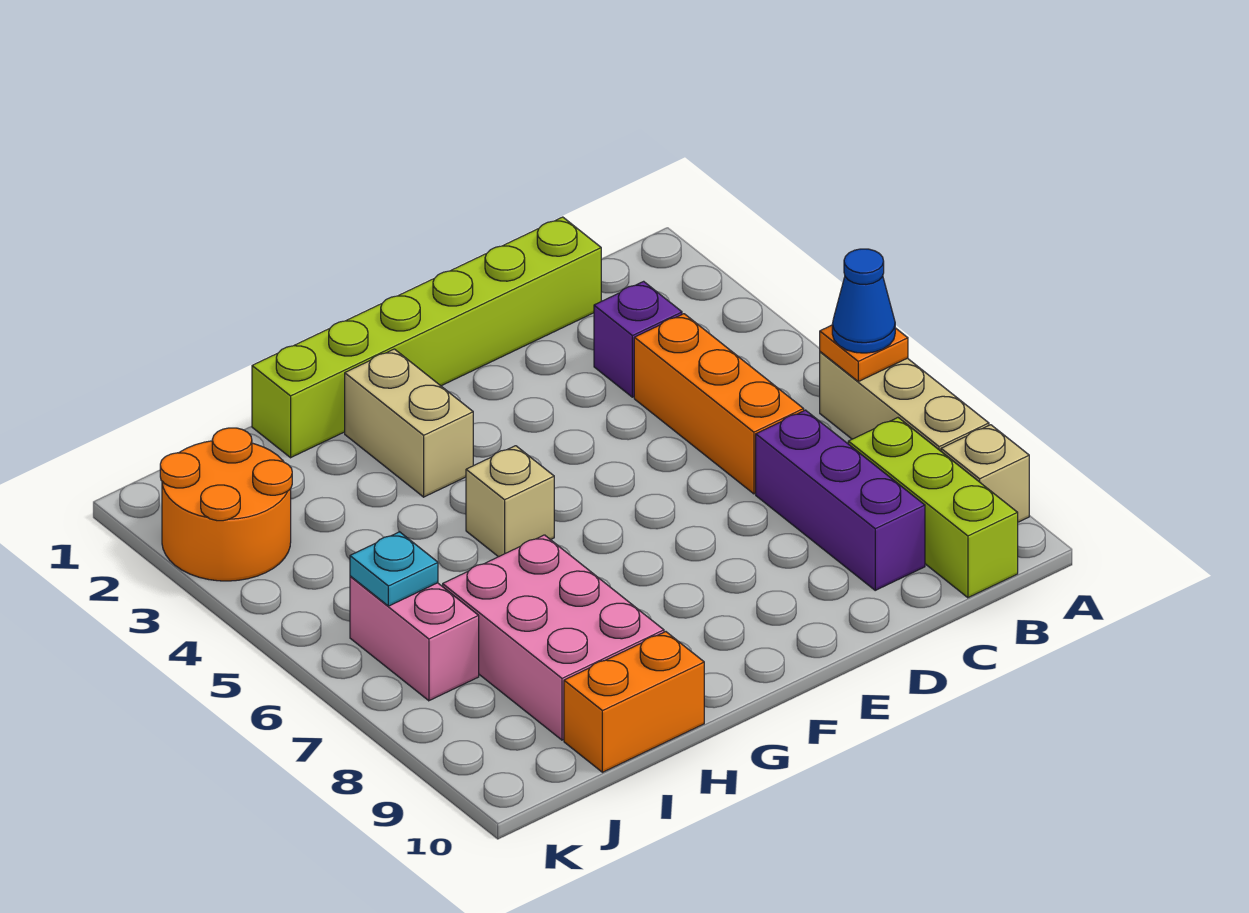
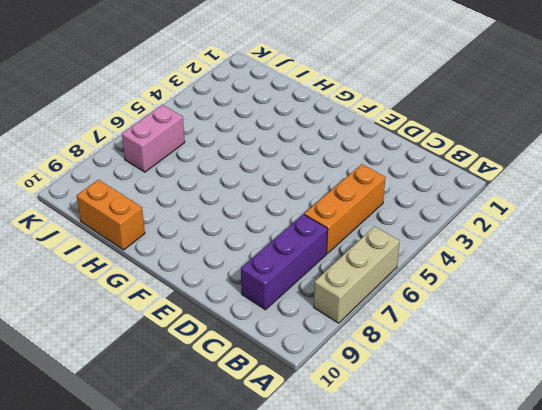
none -> tan 1x1 brick [941,425,1029,522]
none -> lime 1x3 brick [848,418,1018,598]
none -> lime 1x6 brick [252,217,601,458]

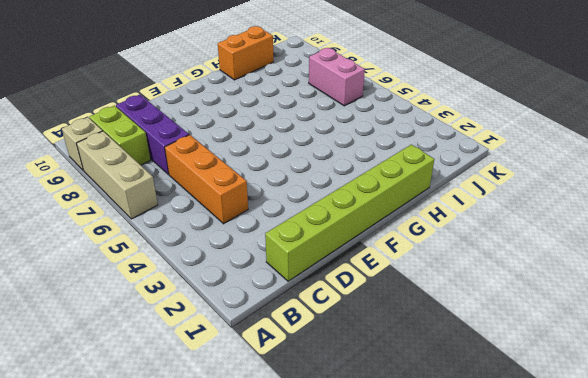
lime 1x2 brick [89,106,150,165] -> lime 1x3 brick [848,418,1018,598]
none -> purple 1x1 brick [594,281,682,397]
none -> tan 1x2 brick [345,349,473,497]
none -> tan 1x1 brick [466,446,554,557]

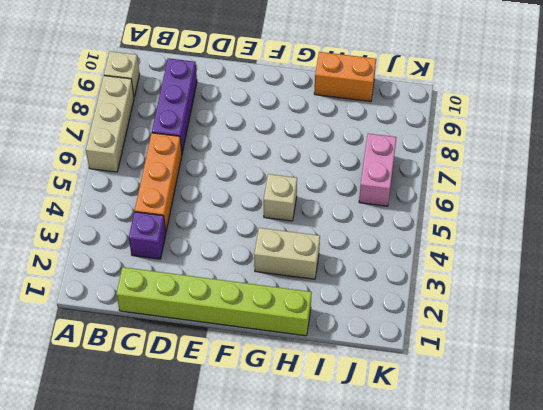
tan 1x2 brick [254,228,320,279] -> tan 1x2 brick turned to [345,349,473,497]
none -> lime 1x3 brick [848,418,1018,598]
none -> pink 2x3 brick [443,535,664,740]
none -> orange 2x2 round brick [160,428,292,581]

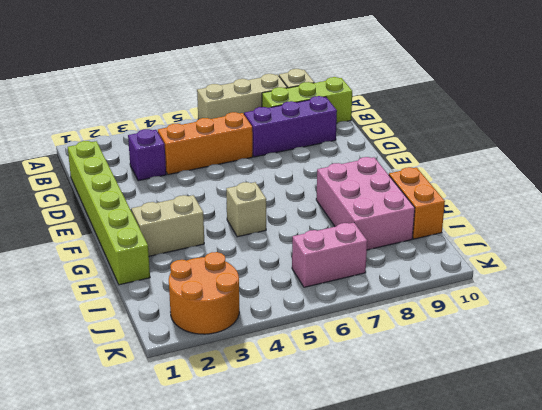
pink 2x3 brick [316,157,415,250] -> pink 2x3 brick turned to [443,535,664,740]
none -> orange 1x1 plate [820,325,908,381]
none -> cyan 1x1 plate [350,532,438,606]
none -> blue 1x1 cone [832,249,895,353]

